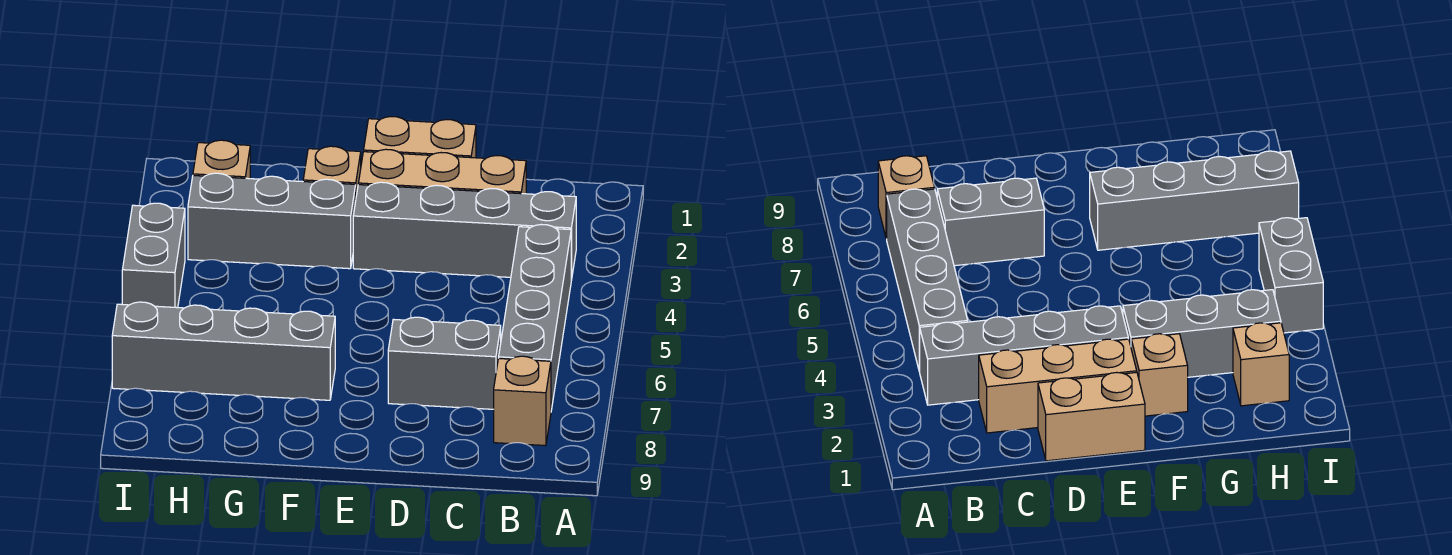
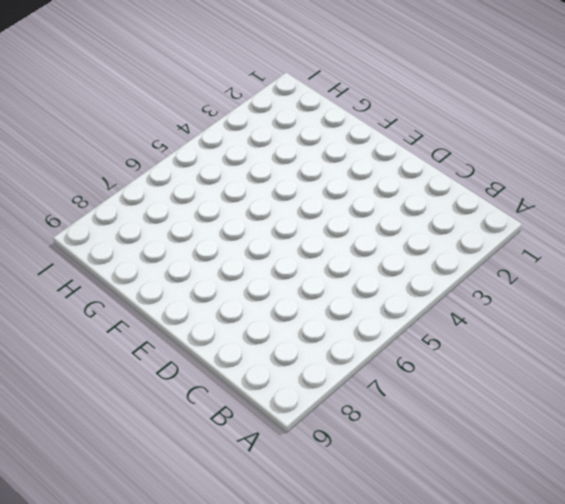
none -> grey 1x4 brick [353,182,576,280]
none -> grey 1x4 brick [499,224,571,410]

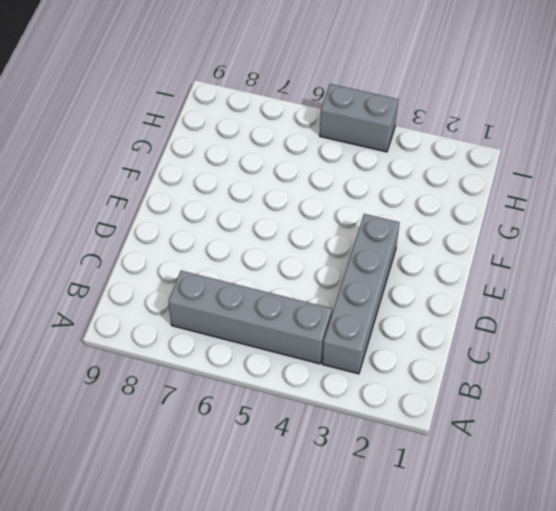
none -> tan 1x1 brick [494,356,551,446]
none -> tan 1x3 brick [358,149,526,194]

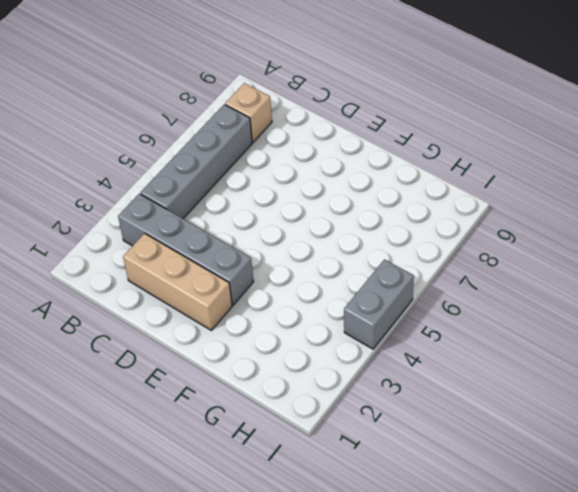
none -> grey 1x2 brick [388,317,501,409]
none -> tan 1x2 brick [364,117,476,158]

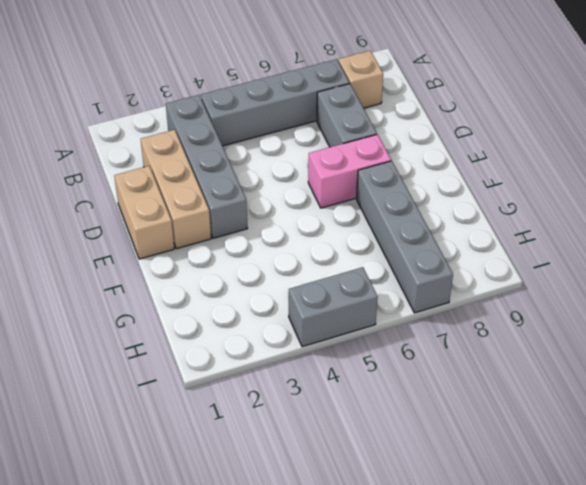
pink 1x2 brick [308,134,391,208] -> none
none -> tan 1x1 brick [303,146,361,196]
none -> grey 1x3 brick [188,173,356,269]

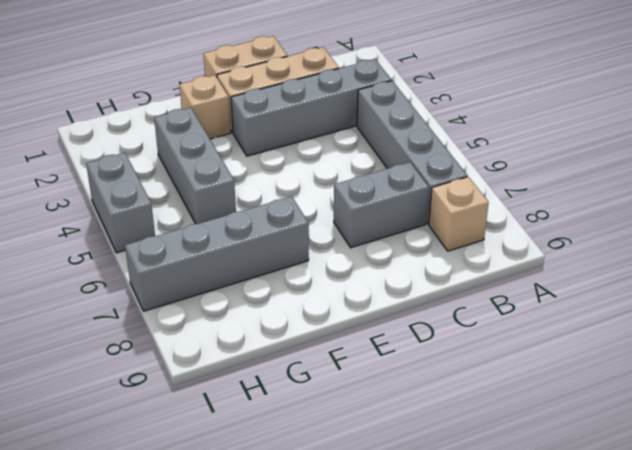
grey 1x3 brick [154,108,236,224] -> grey 1x3 brick turned to [188,173,356,269]
none -> tan 1x1 brick [193,140,250,179]

